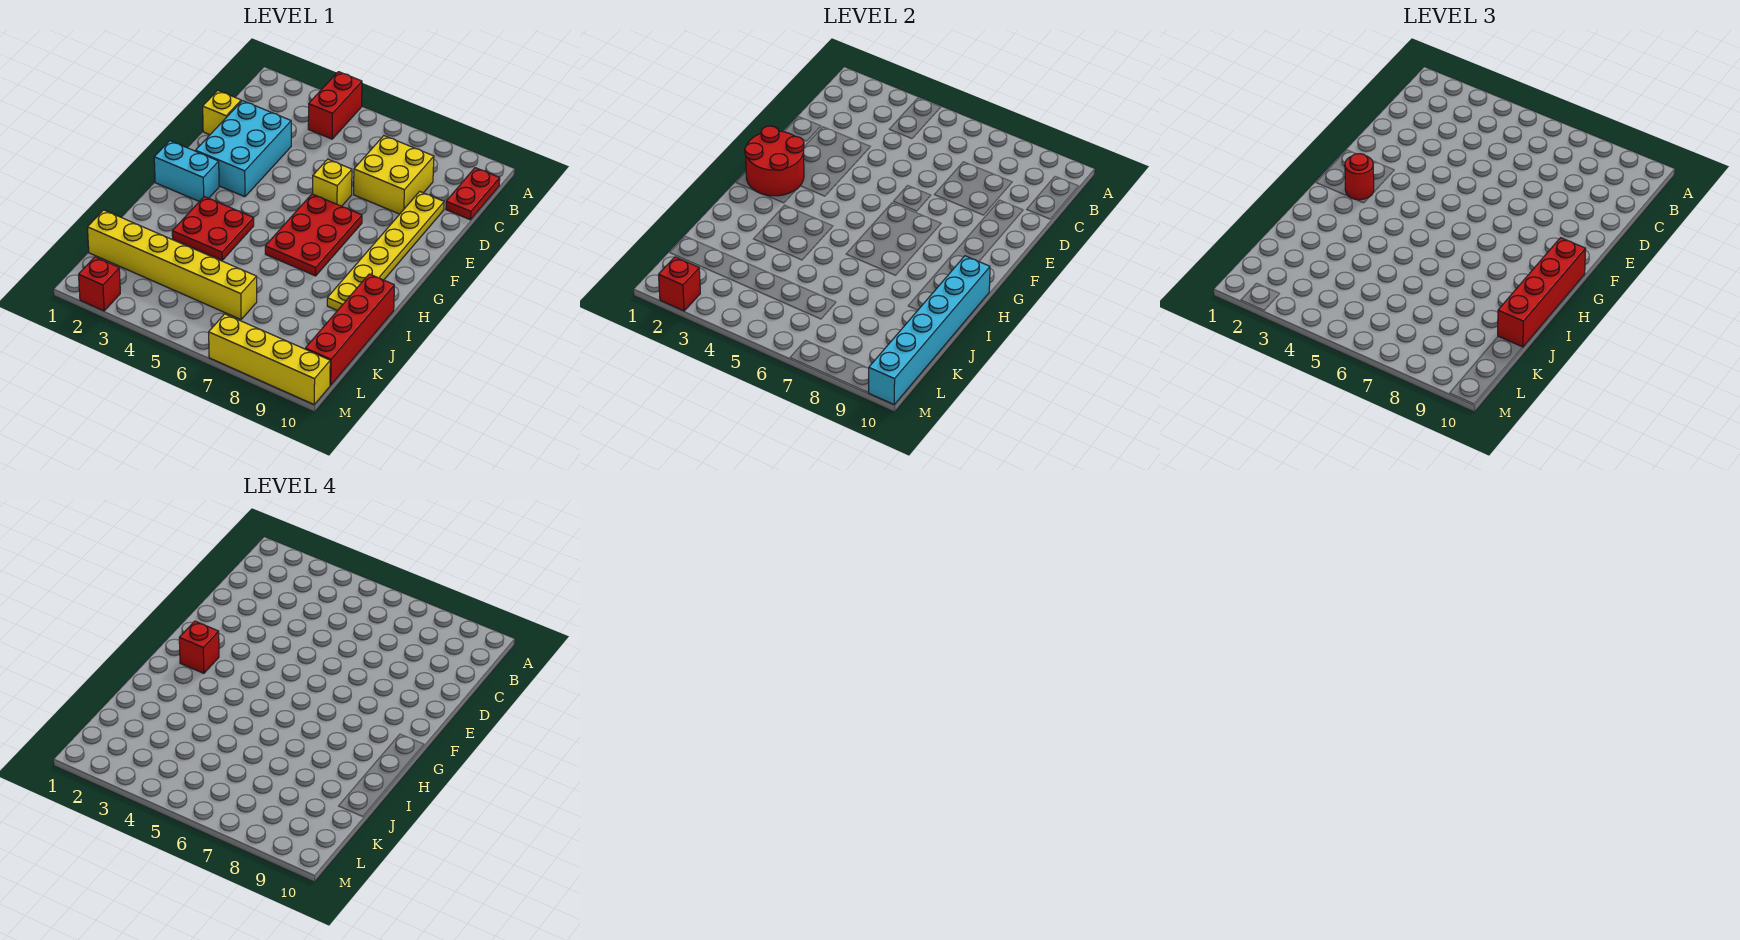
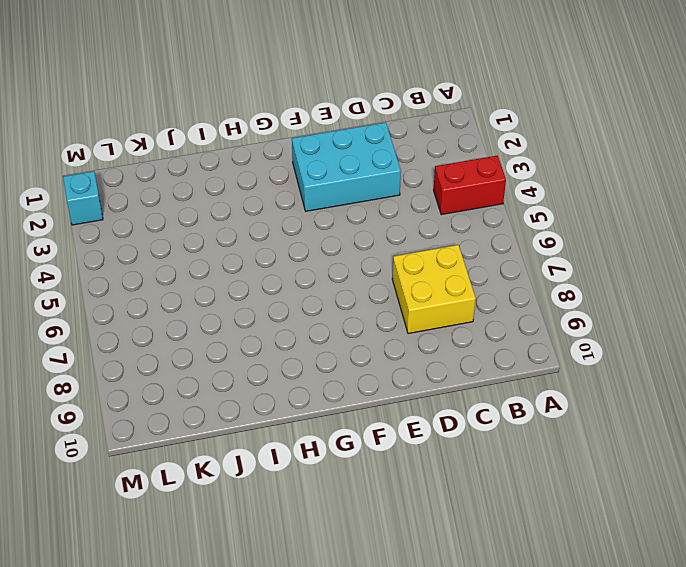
cyan 1x1 brick [63,171,103,225] -> red 1x1 brick [79,257,120,311]
none -> red 1x2 plate [446,168,500,220]
none -> yellow 1x1 brick [203,90,241,135]
none -> yellow 1x6 plate [327,191,444,311]

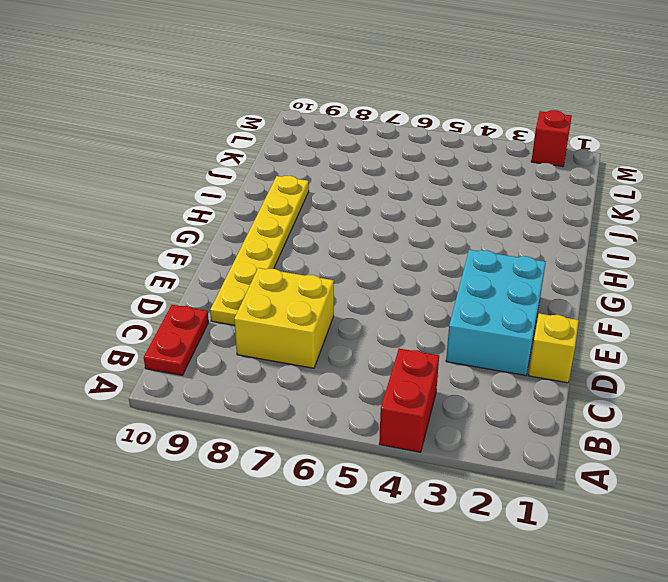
none -> yellow 1x1 brick [313,159,352,206]
none -> red 2x3 plate [265,194,362,276]
none -> cyan 1x2 brick [154,141,219,201]

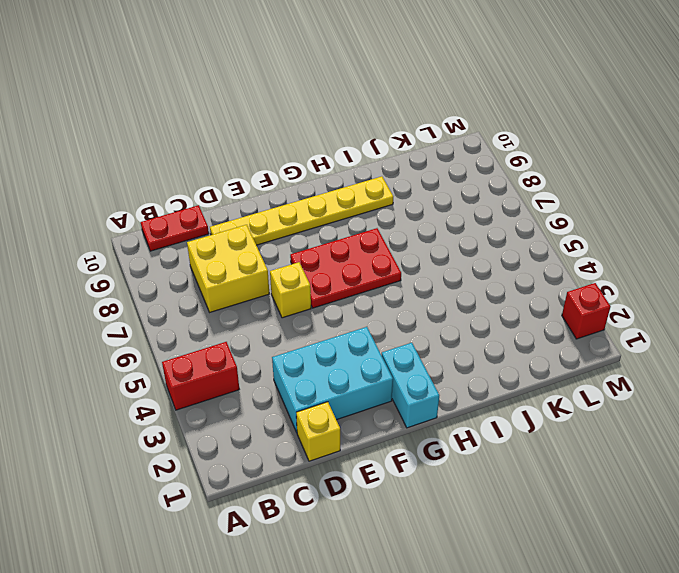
none -> red 2x2 plate [172,197,254,260]
none -> red 1x4 brick [305,274,394,385]
none -> yellow 1x6 brick [87,210,257,319]

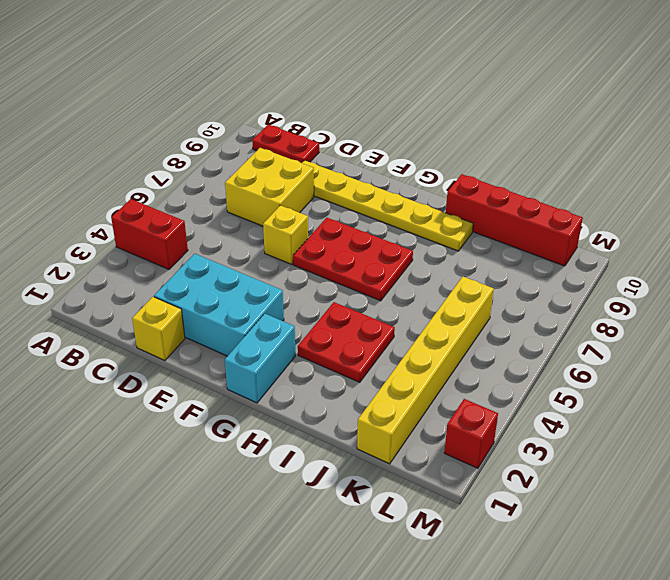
none -> yellow 1x4 brick [209,314,330,404]
none -> red 2x2 round brick [745,126,804,196]
none -> cyan 1x6 brick [868,256,990,404]

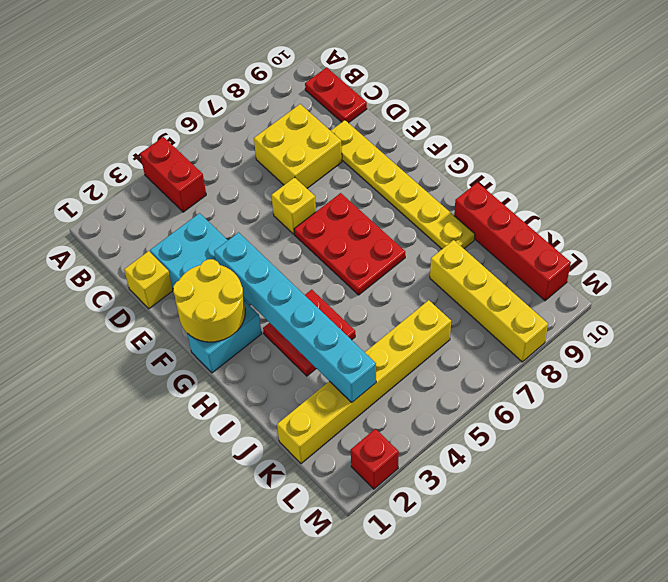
yellow 2x2 round brick [173,259,245,342] -> red 2x2 round brick [745,126,804,196]
cyan 1x6 brick [214,232,376,402] -> cyan 1x6 brick moved to [868,256,990,404]
yellow 1x4 brick [430,240,548,362] -> yellow 1x4 brick turned to [209,314,330,404]
none -> red 1x1 brick [659,257,700,311]
none -> red 1x1 round brick [1345,154,1374,200]
none -> red 1x4 brick [1498,238,1586,347]

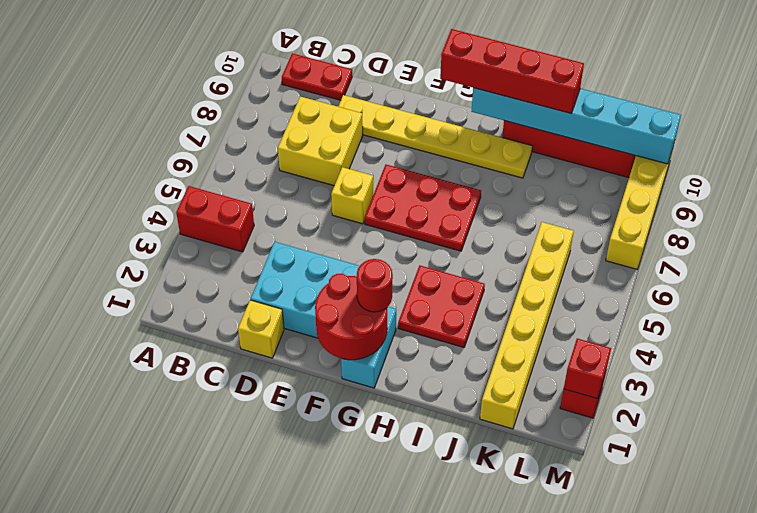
none -> red 1x1 brick [179,621,219,673]

